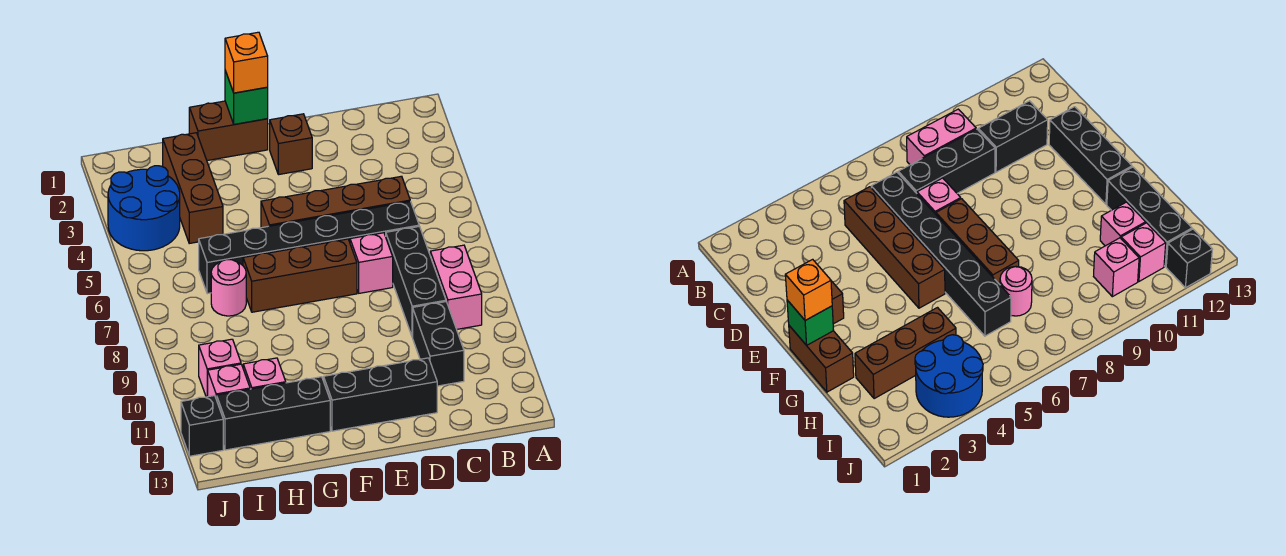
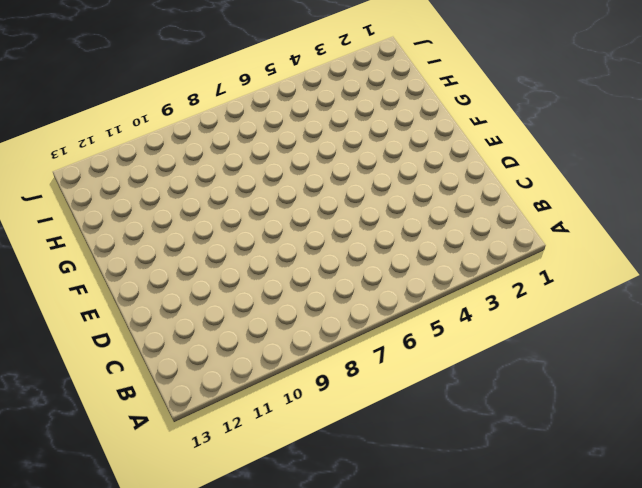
none -> pink 1x2 brick [430,245,482,329]
none -> brown 1x4 brick [261,176,410,228]
none -> black 1x6 brick [199,201,419,294]

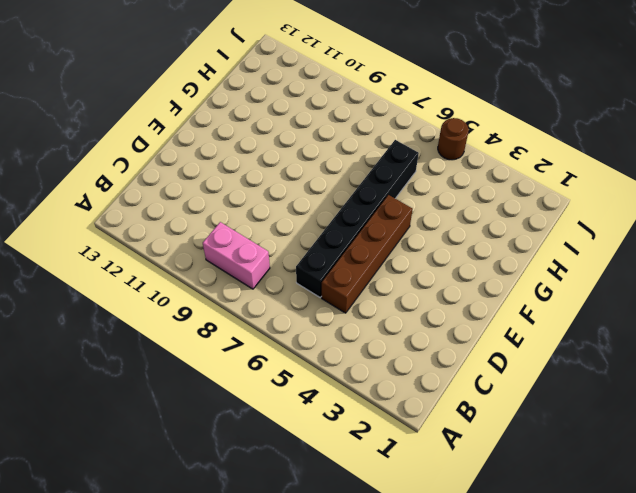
brown 1x1 round brick [438,118,469,160] -> none
none -> black 1x3 brick [386,226,446,337]
none -> black 1x2 brick [413,302,464,386]
none -> pink 1x1 brick [350,233,393,293]

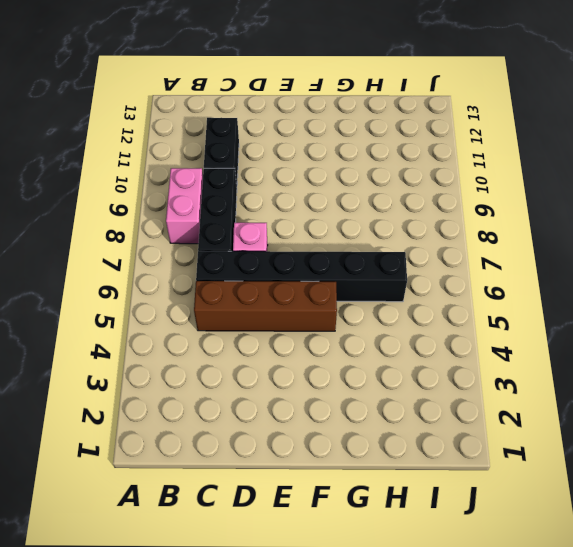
none -> black 1x3 brick [324,358,437,431]
none -> brown 1x1 brick [270,114,312,175]
none -> brown 1x3 brick [243,239,357,312]

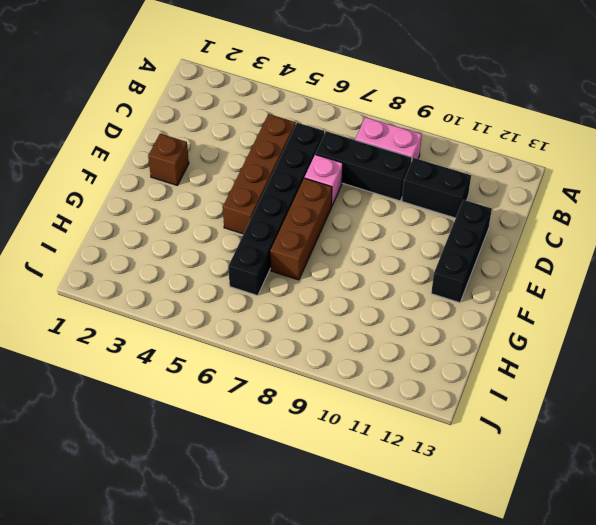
none -> brown 1x2 brick [189,101,268,161]
none -> black 1x3 brick [217,377,330,450]
none -> brown 1x3 brick [163,133,223,243]

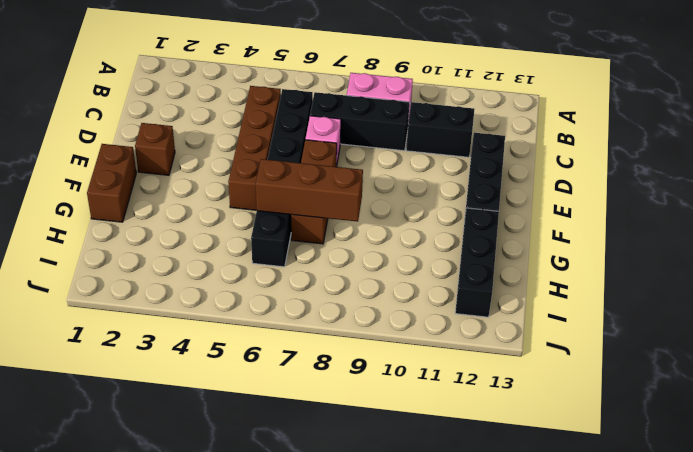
brown 1x3 brick [256,159,363,222] -> brown 1x3 brick moved to [163,133,223,243]
none -> pink 1x1 round brick [211,260,246,316]
none -> pink 1x1 brick [243,358,286,389]
none -> blue 2x2 round brick [108,166,180,251]

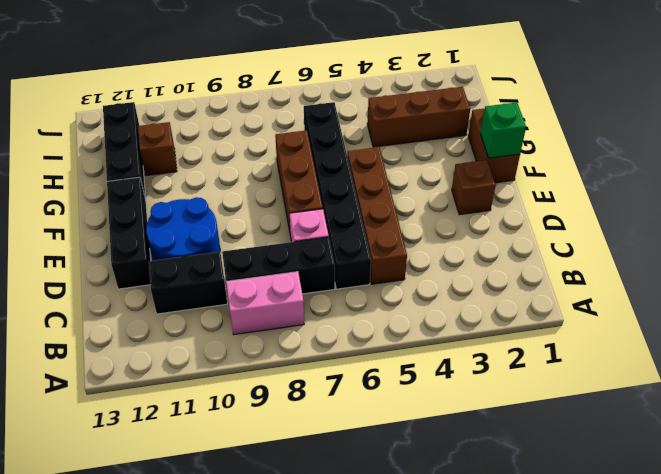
blue 2x2 round brick [146,197,220,261] -> blue 2x2 round brick moved to [108,166,180,251]
brown 1x1 brick [138,122,177,176] -> pink 1x1 brick [243,358,286,389]
none -> pink 1x1 round brick [211,260,246,316]
none -> pink 1x1 brick [199,339,241,397]
none -> pink 1x1 brick [208,364,250,400]

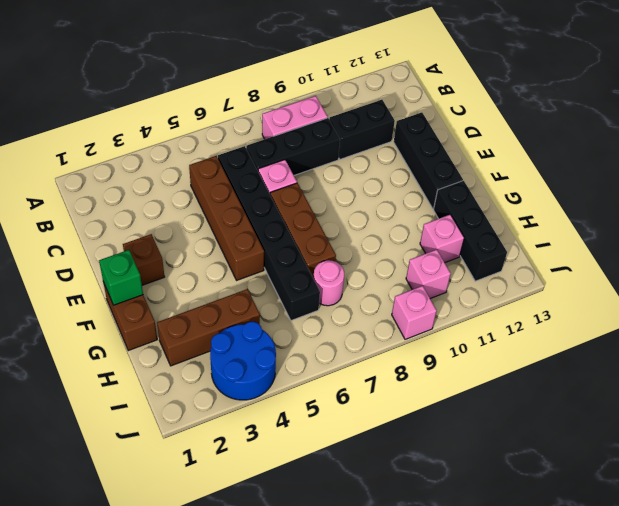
pink 1x1 brick [392,286,437,339] -> pink 1x1 brick moved to [208,364,250,400]
none -> black 1x1 brick [181,396,223,456]
none -> orange 1x1 brick [225,32,268,93]

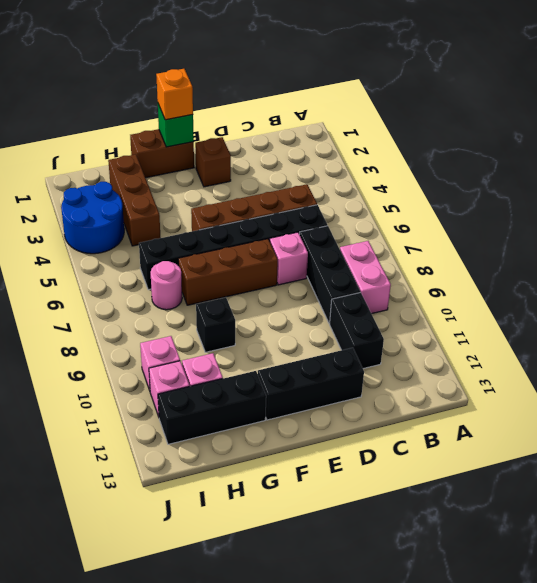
black 1x1 brick [196,297,235,352] -> black 1x1 brick moved to [181,396,223,456]

